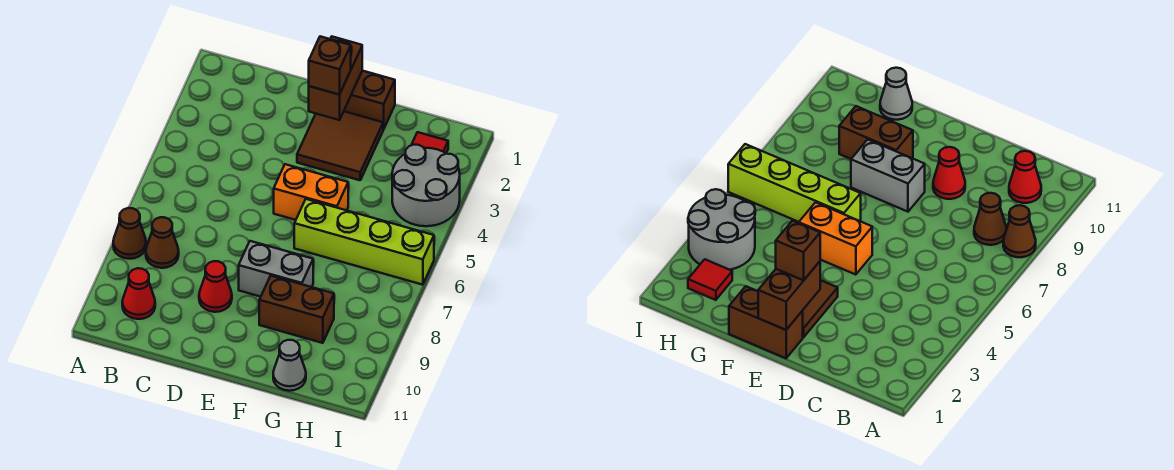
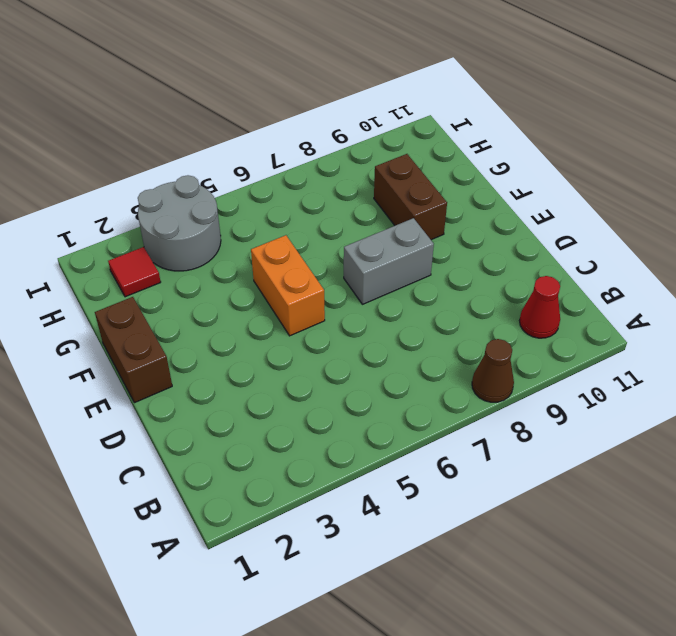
grey 1x2 brick [344,218,434,304] -> grey 1x2 brick turned to [239,241,313,297]
none -> brown 1x1 cone [146,217,179,268]
none -> red 1x1 cone [199,261,232,312]
none -> brown 2x2 tile [297,111,383,180]

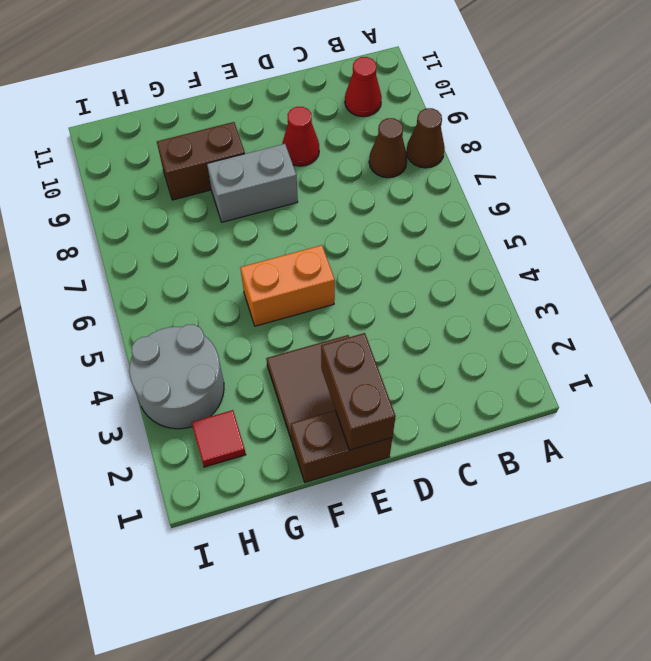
none -> lime 1x4 brick [294,199,434,285]
none -> grey 1x1 cone [273,340,306,391]
none -> brown 1x1 brick [309,36,351,95]

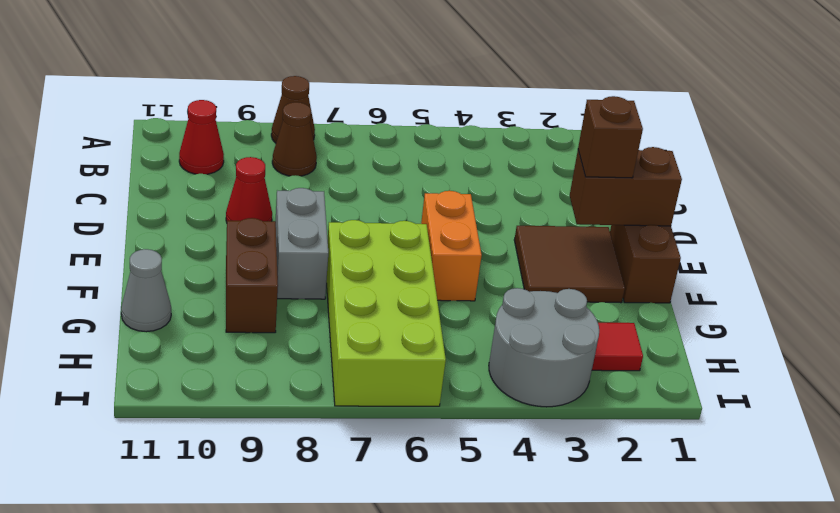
lime 2x4 brick [326,220,446,406] -> lime 1x4 brick [294,199,434,285]

